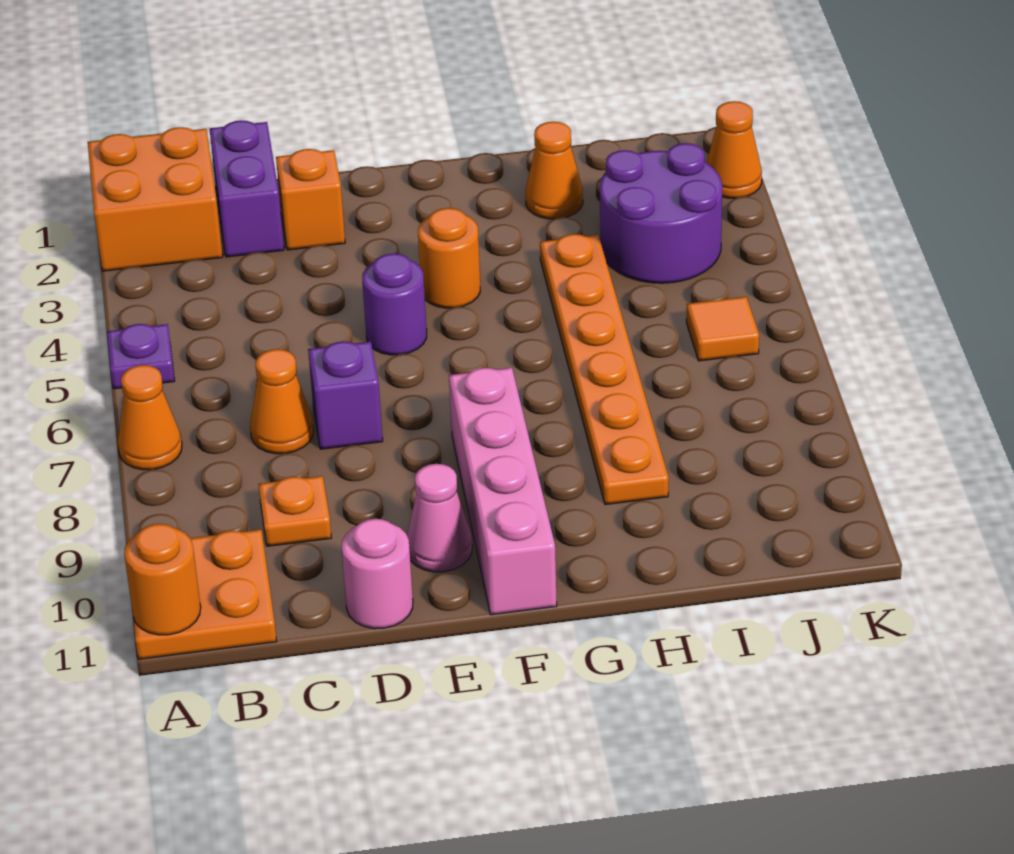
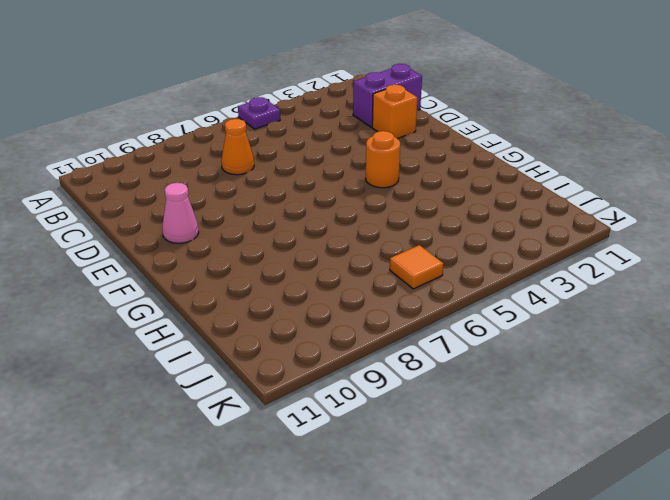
none -> orange 2x2 brick [88,127,223,271]
none -> orange 1x1 cone [118,365,182,470]
none -> orange 2x2 plate [133,530,277,659]

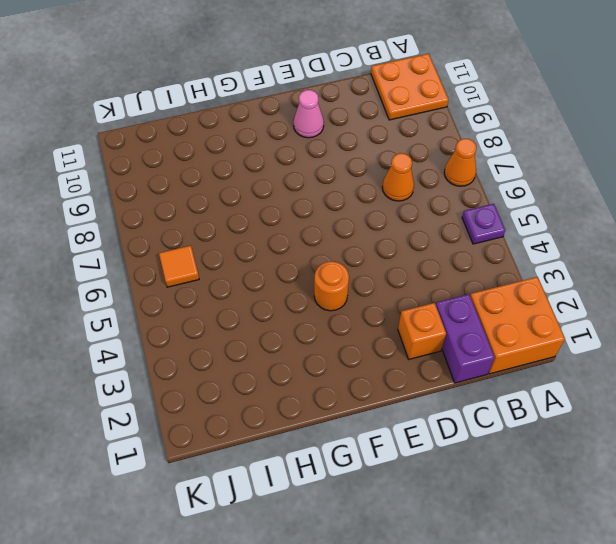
none -> orange 1x1 plate [259,476,331,546]
none -> purple 1x1 brick [308,341,383,449]
none -> pink 1x1 round brick [342,519,413,629]

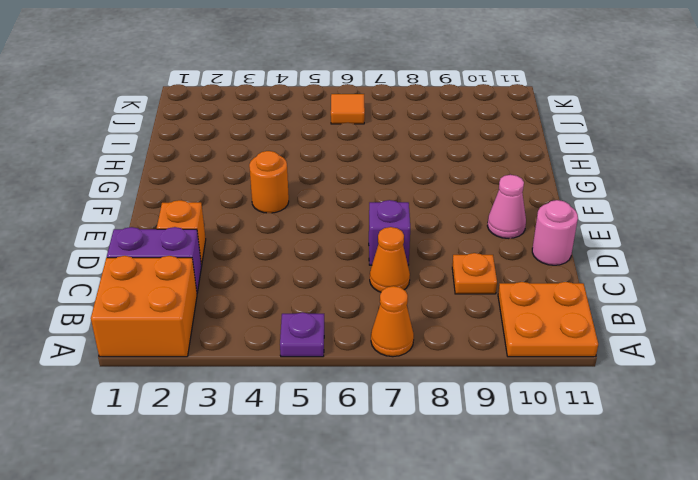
none -> purple 1x1 round brick [362,254,427,355]
none -> pink 1x4 brick [449,368,557,615]
none -> orange 1x1 cone [526,122,583,219]

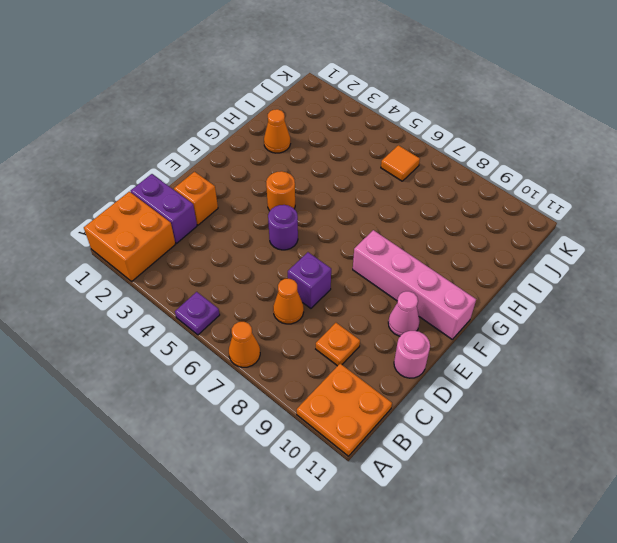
none -> orange 1x6 plate [540,234,669,505]
none -> purple 2x2 round brick [600,143,722,283]
none -> orange 1x1 cone [706,101,762,198]

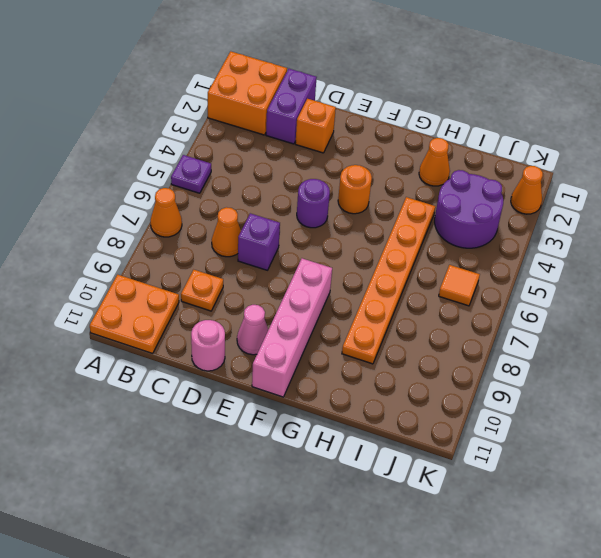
none -> orange 1x1 round brick [124,524,201,635]

